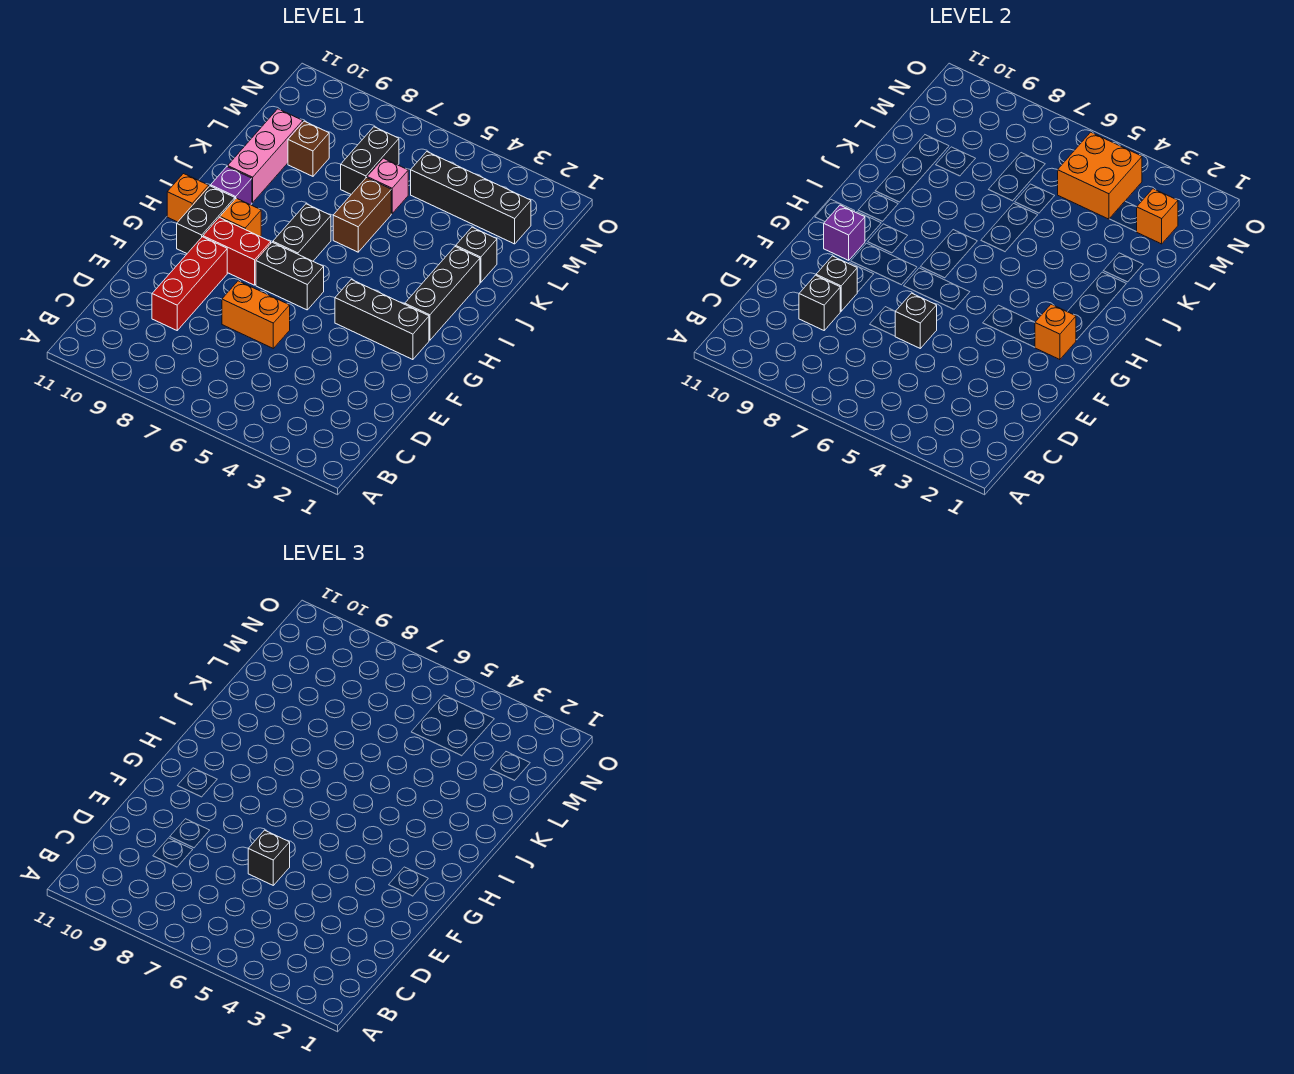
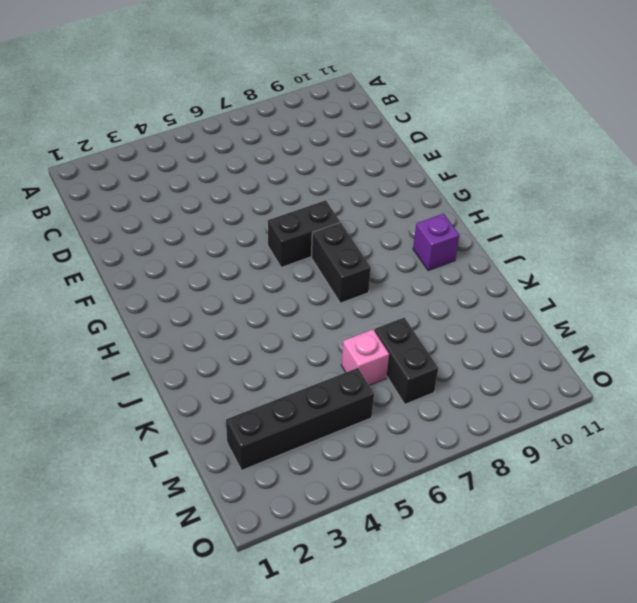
none -> red 1x3 brick [152,237,227,330]
none -> orange 1x2 brick [222,281,290,348]
none -> black 1x3 brick [335,279,429,360]

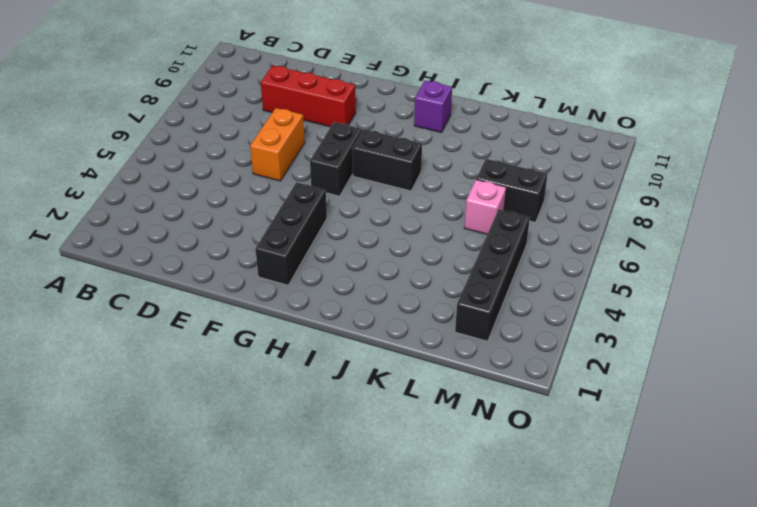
none -> red 1x2 brick [203,218,271,285]
none -> black 1x2 brick [177,186,235,253]
none -> black 1x3 brick [405,246,480,340]

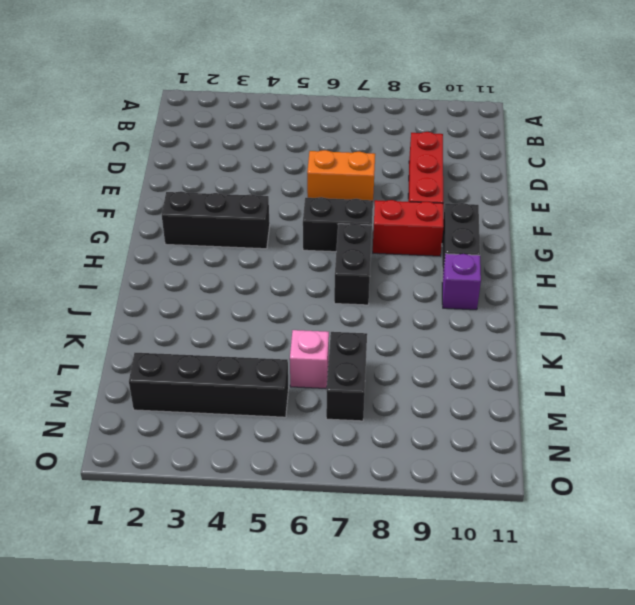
none -> black 1x3 brick [405,246,480,340]
none -> orange 1x1 brick [220,198,261,236]
none -> orange 1x1 brick [167,174,209,222]

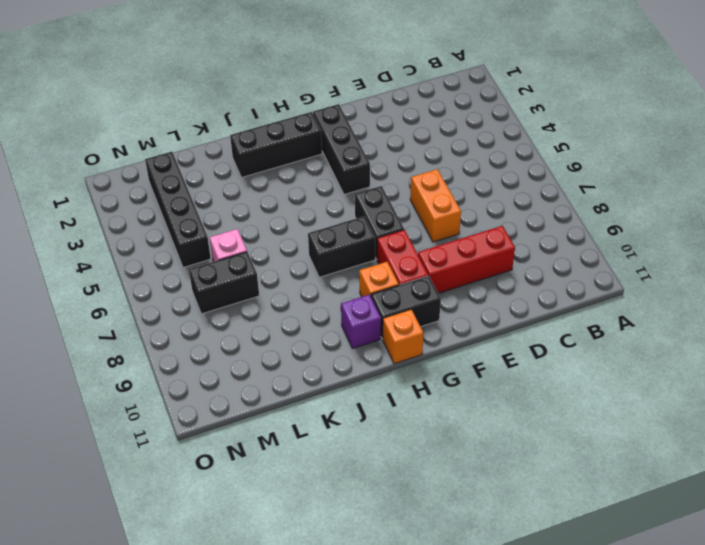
none -> brown 1x2 brick [333,178,391,252]
none -> pink 1x3 brick [228,109,303,203]
none -> black 1x1 brick [456,227,497,283]

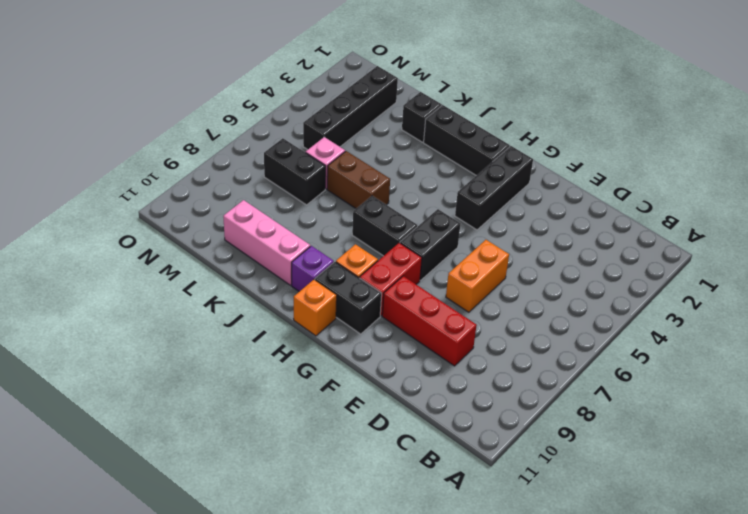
none -> brown 1x1 brick [288,121,329,176]
none -> black 1x1 brick [799,275,840,330]
none -> black 1x1 brick [895,293,937,348]

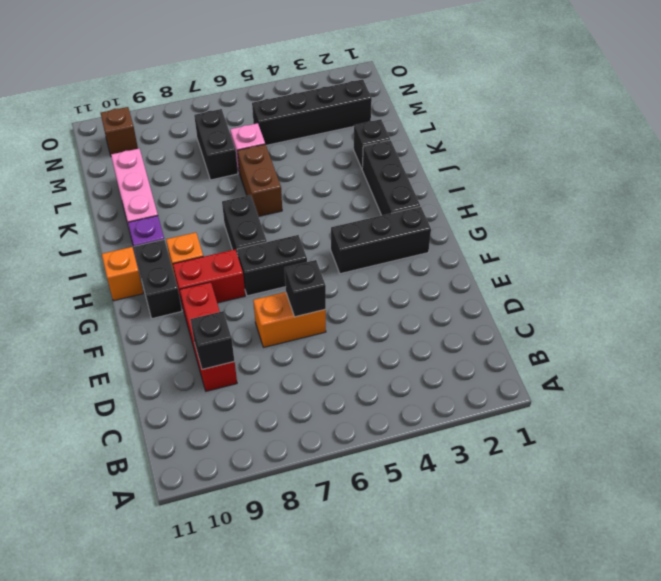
brown 1x1 brick [101,107,138,156] -> brown 1x1 brick moved to [288,121,329,176]
none -> black 1x1 brick [816,256,857,311]
none -> orange 1x1 brick [1035,304,1076,360]
none -> purple 1x1 brick [824,205,865,260]

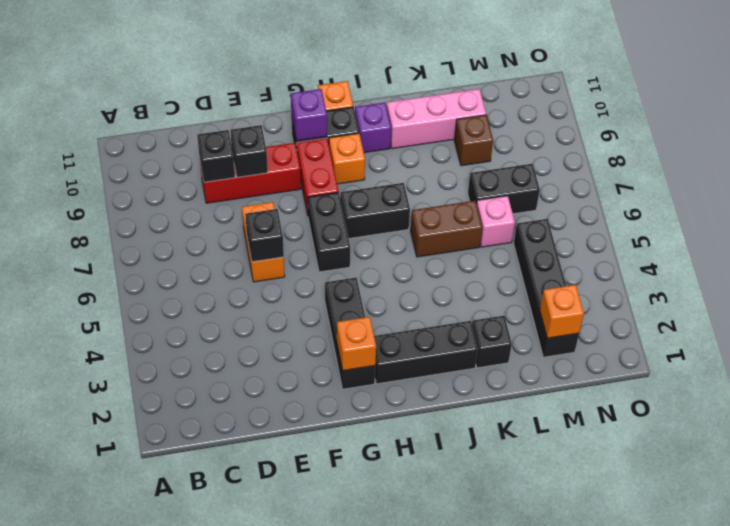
none -> orange 2x2 brick [1058,132,1142,219]
none -> black 1x1 brick [248,830,290,885]

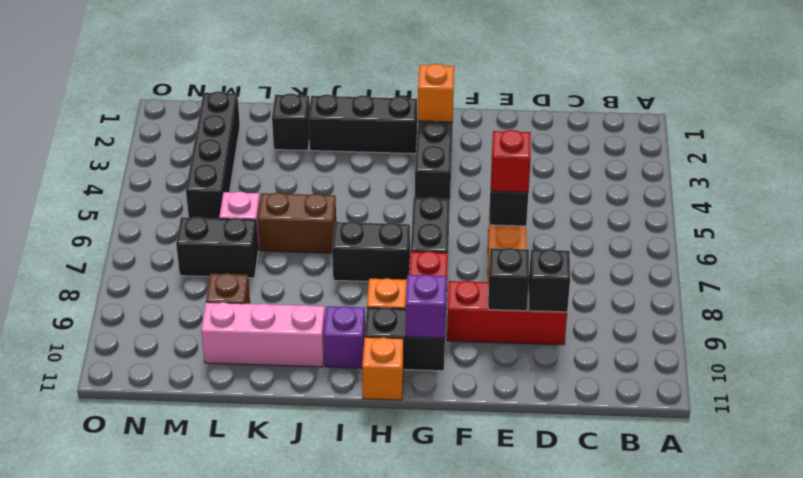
red 1x1 brick [491,130,531,192] -> black 1x1 brick [248,830,290,885]
none -> orange 1x1 brick [1137,189,1178,244]
none -> orange 2x2 brick [1058,132,1142,219]

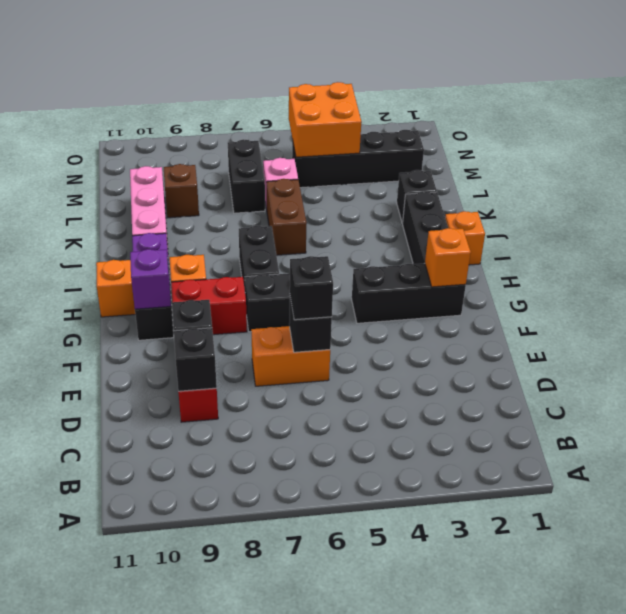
orange 1x1 brick [445,211,485,265] -> orange 1x1 brick moved to [1137,189,1178,244]

